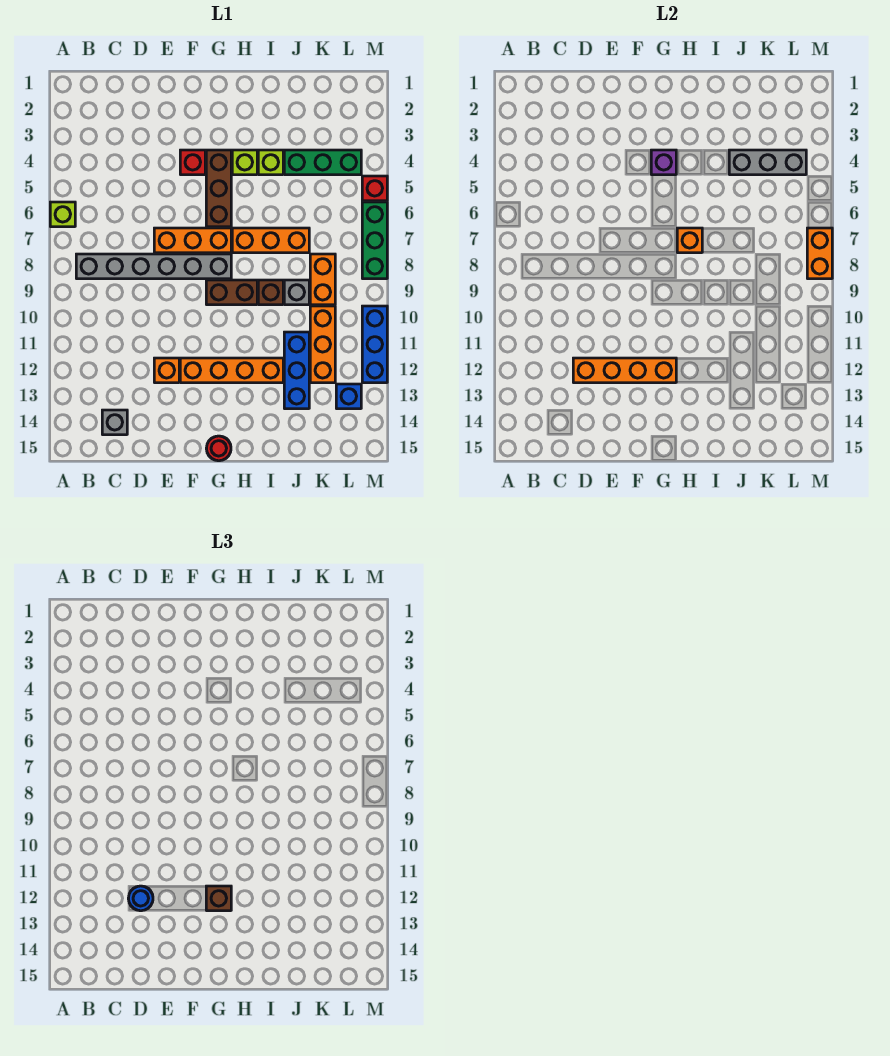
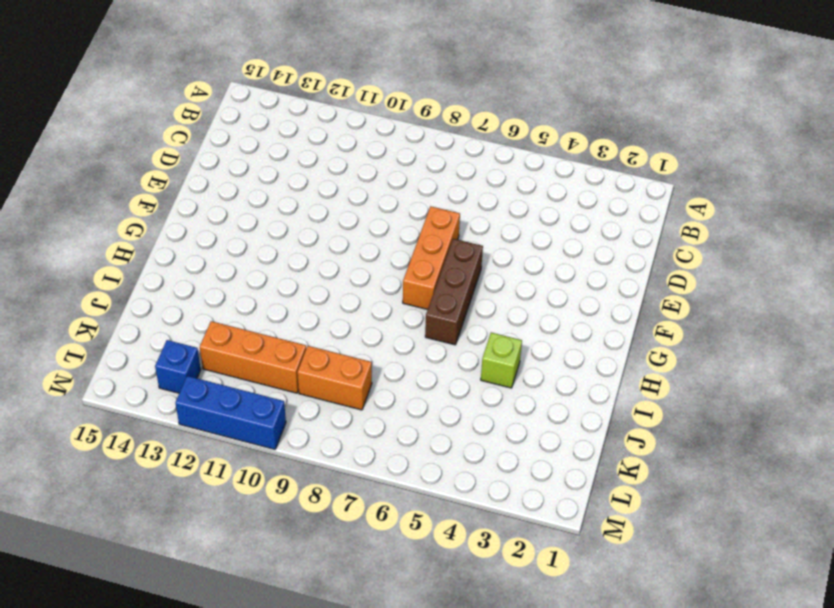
brown 1x3 brick [425,239,483,345] -> brown 1x3 brick turned to [206,150,231,227]
none -> lime 1x1 brick [50,202,75,227]
none -> grey 1x6 brick [76,254,231,279]
none -> grey 1x1 brick [102,410,127,435]
none -> orange 1x1 brick [154,358,179,383]

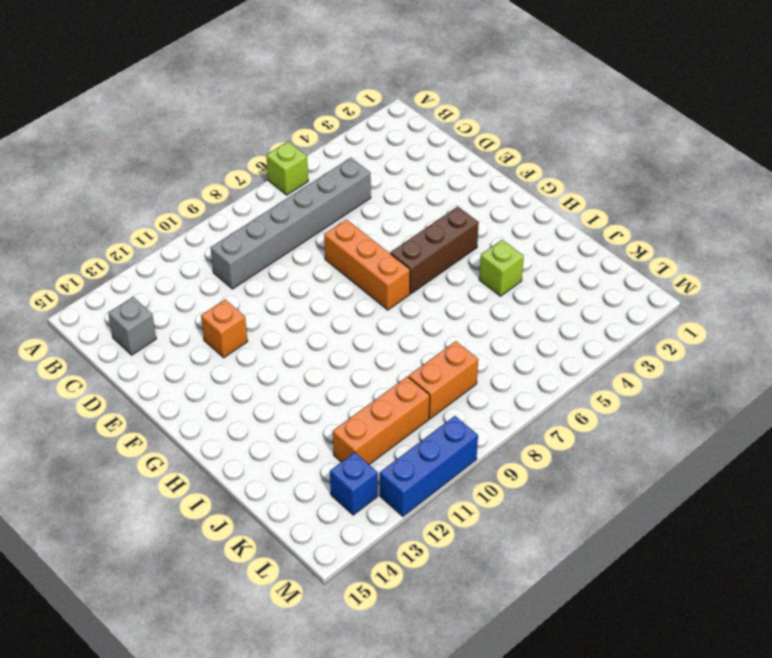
grey 1x6 brick [211,158,371,289] -> grey 1x6 brick turned to [76,254,231,279]
none -> red 1x1 brick [180,150,205,175]
none -> orange 1x4 brick [180,358,283,383]
none -> brown 1x2 brick [206,280,257,305]
none -> red 1x1 round brick [206,436,231,461]

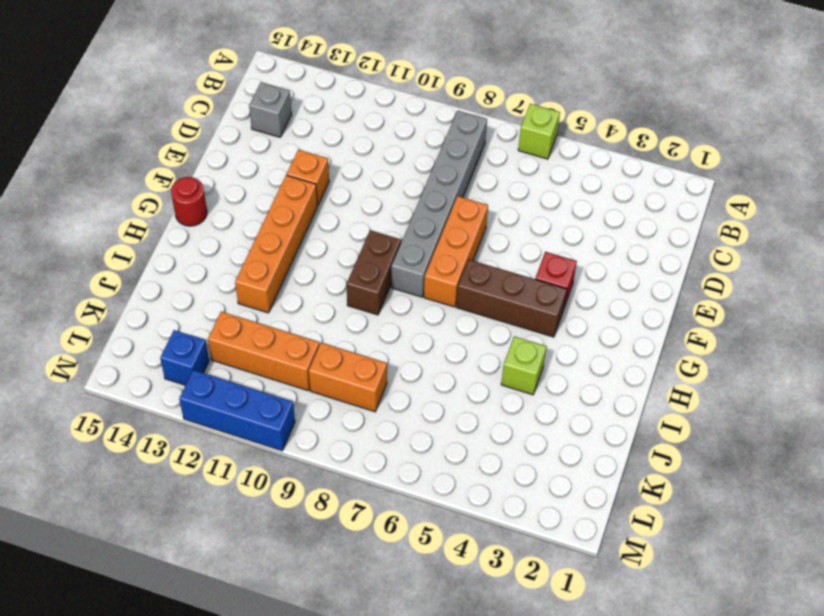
none -> lime 1x1 brick [232,150,257,175]
none -> orange 1x3 brick [232,228,309,253]
none -> brown 1x1 brick [258,280,283,305]
none -> green 1x3 brick [284,150,361,175]

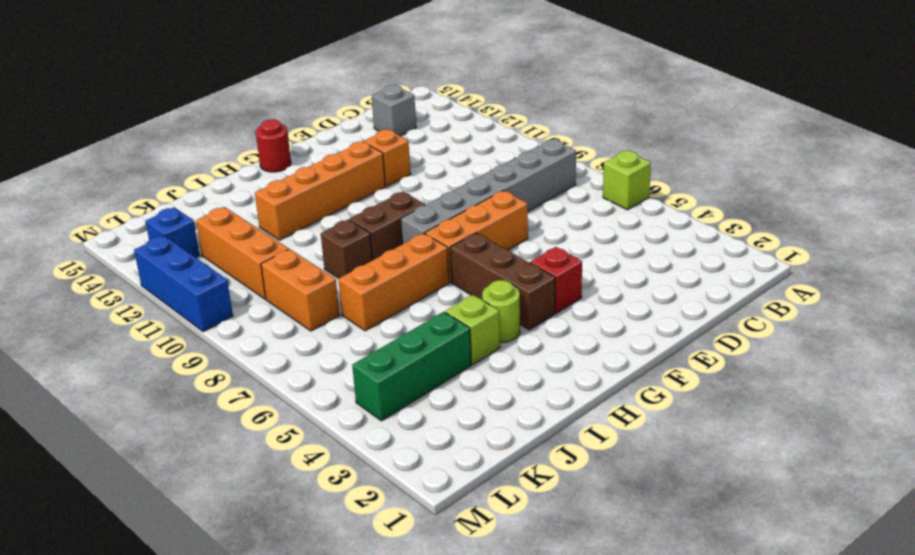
lime 1x1 round brick [482,280,520,342] -> lime 1x1 brick [232,150,257,175]
none -> grey 1x1 brick [284,280,309,305]
none -> blue 1x3 brick [284,332,309,409]
none -> red 1x1 brick [362,176,387,201]
none -> green 1x3 brick [362,202,387,279]

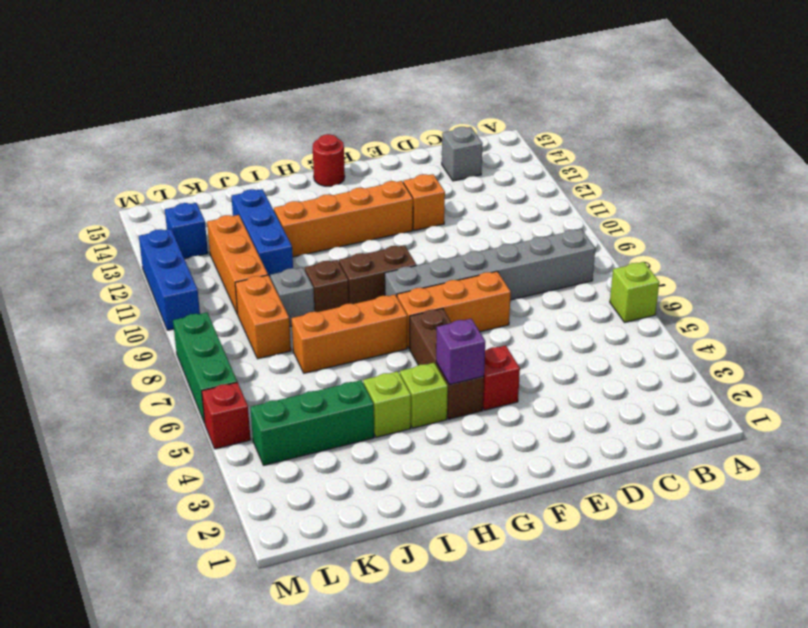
none -> orange 1x4 brick [573,358,676,383]
none -> orange 1x1 brick [677,228,702,253]
none -> grey 1x3 brick [729,150,806,175]
none -> orange 1x2 brick [807,228,832,279]

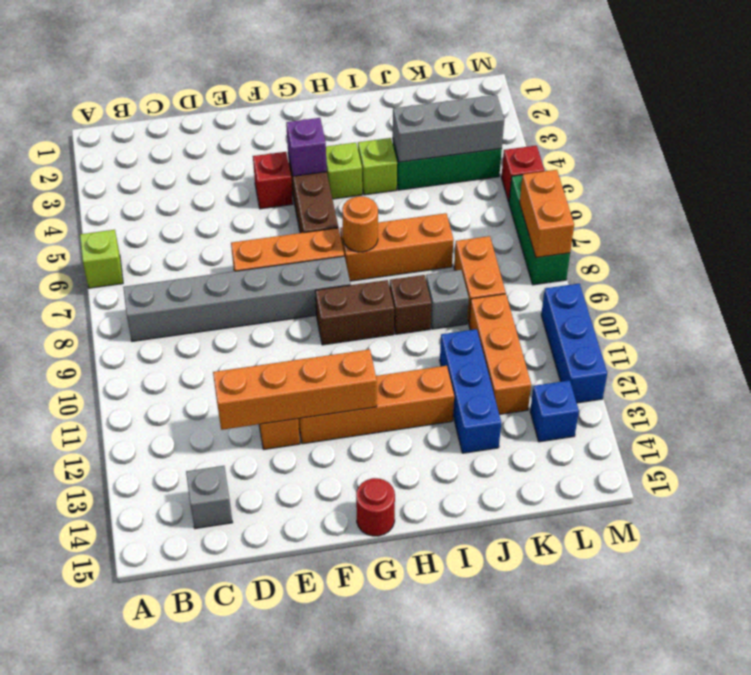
orange 1x1 round brick [342,196,378,252] -> orange 1x1 brick [677,228,702,253]
none -> blue 1x1 round brick [128,886,153,911]
none -> brown 1x1 brick [206,886,231,911]

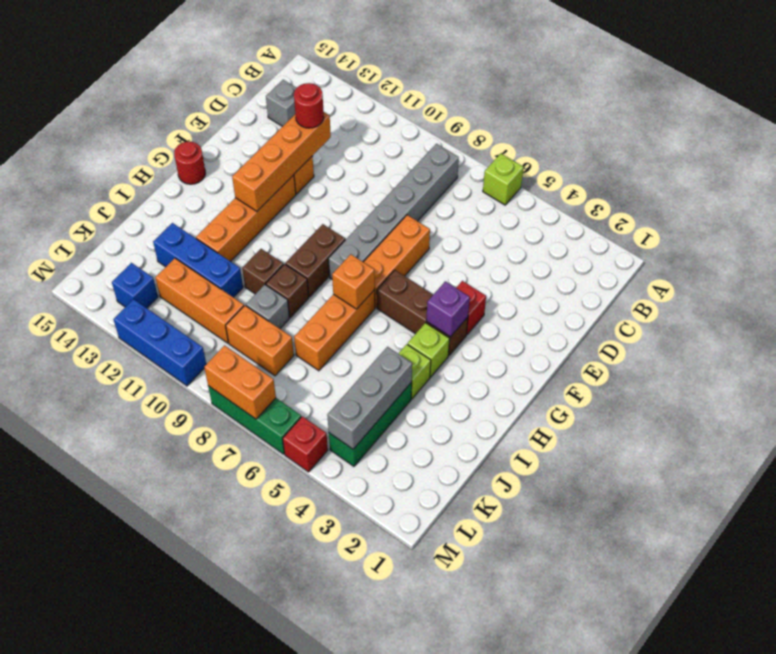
red 1x1 round brick [294,83,324,128] -> blue 1x1 round brick [128,886,153,911]
brown 1x1 brick [242,249,283,294] -> brown 1x1 brick moved to [206,886,231,911]

